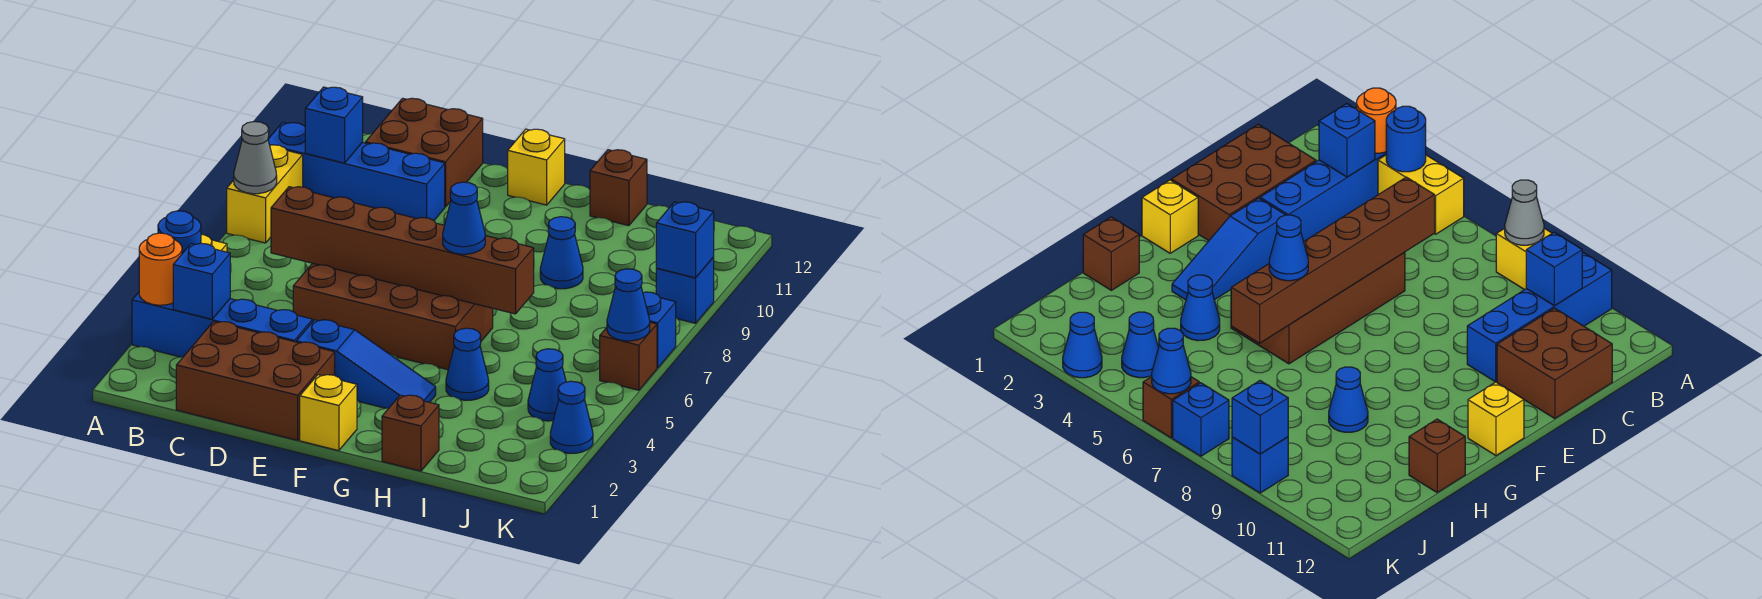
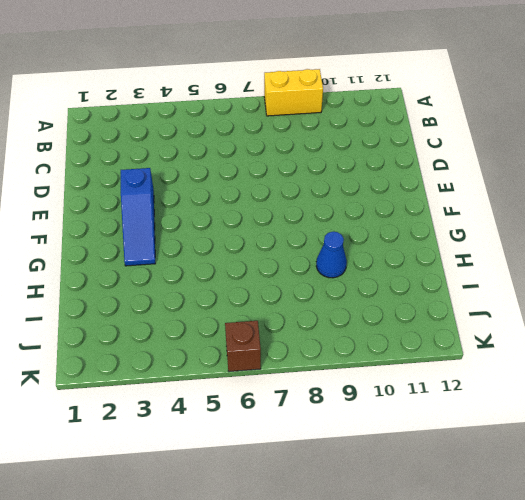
none -> blue 1x4 brick [132,292,312,357]
none -> yellow 1x2 brick [1378,155,1464,234]
none -> blue 1x4 brick [268,122,445,220]

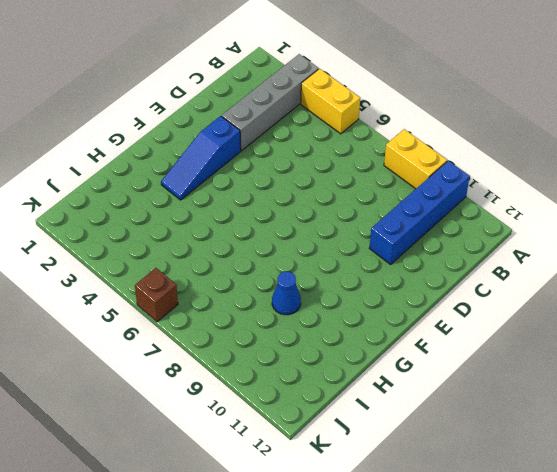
grey 1x4 brick [222,54,319,151] -> blue 1x4 brick [132,292,312,357]
none -> brown 2x3 brick [176,322,335,440]
none -> brown 2x2 brick [365,98,483,207]
none -> brown 2x4 brick [293,263,493,370]

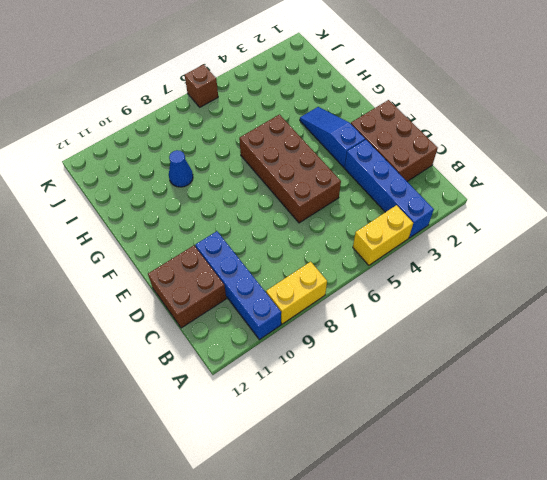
none -> yellow 1x1 brick [300,375,357,451]
none -> yellow 1x1 brick [508,129,565,205]
none -> brown 1x1 brick [382,395,439,471]

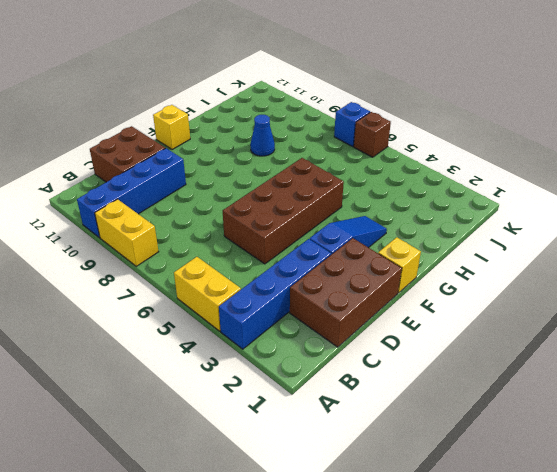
none -> brown 1x1 brick [382,395,439,471]
none -> blue 1x1 cone [446,328,489,400]
none -> brown 1x1 brick [590,150,647,226]

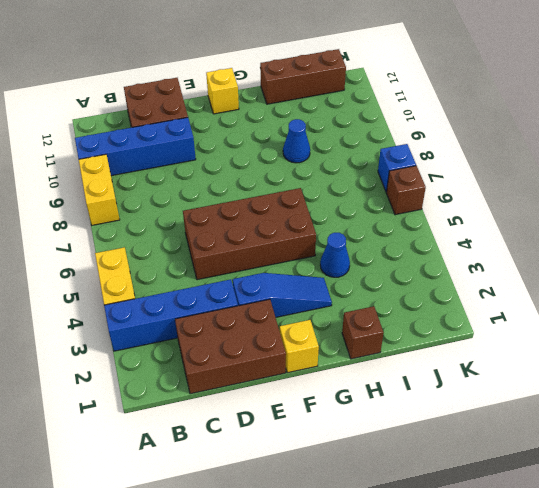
brown 1x3 brick [260,49,346,104] -> brown 1x1 brick [590,150,647,226]
none -> blue 1x1 cone [528,349,566,421]
none -> blue 1x1 cone [550,381,593,453]
none -> blue 1x1 brick [656,257,714,323]

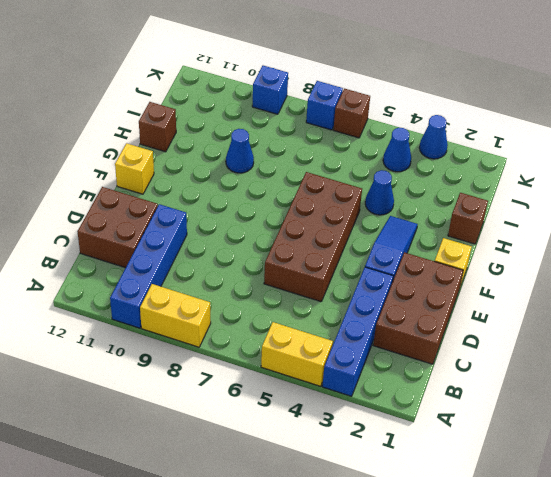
none -> orange 1x1 round brick [139,233,182,305]
none -> blue 1x1 round brick [158,211,201,253]
none -> grey 1x1 cone [234,122,277,194]

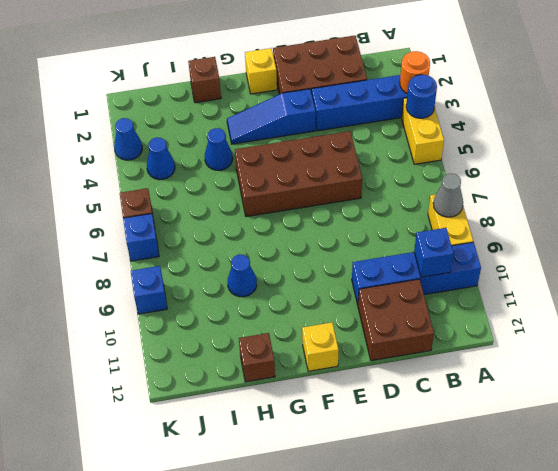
none -> blue 1x1 brick [173,243,230,319]
none -> brown 1x6 brick [271,187,534,314]
none -> blue 1x1 cone [607,269,650,341]

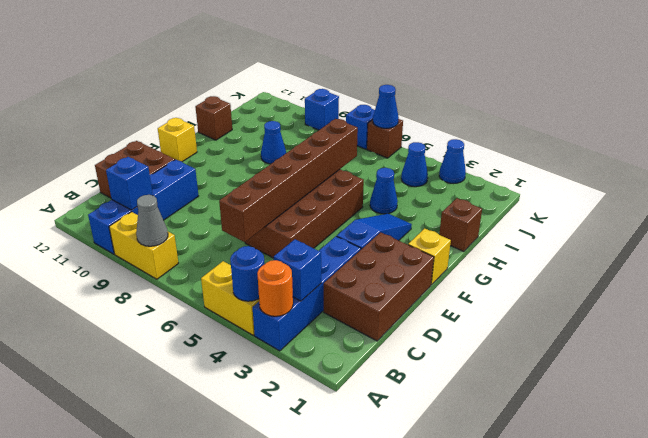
none -> blue 1x1 brick [656,202,714,278]
none -> blue 1x1 cone [443,182,485,254]

